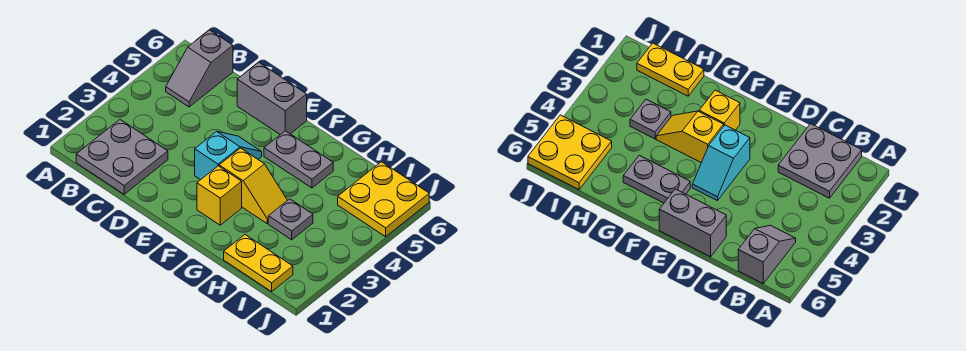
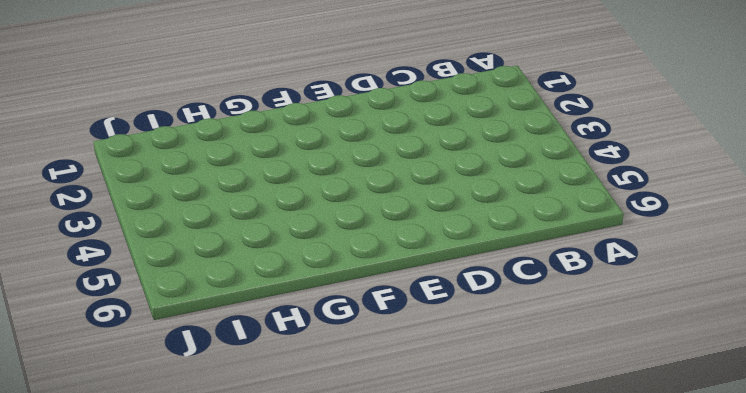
none -> grey 2x2 plate [76,120,168,194]
none -> grey 1x2 slope [166,30,233,107]

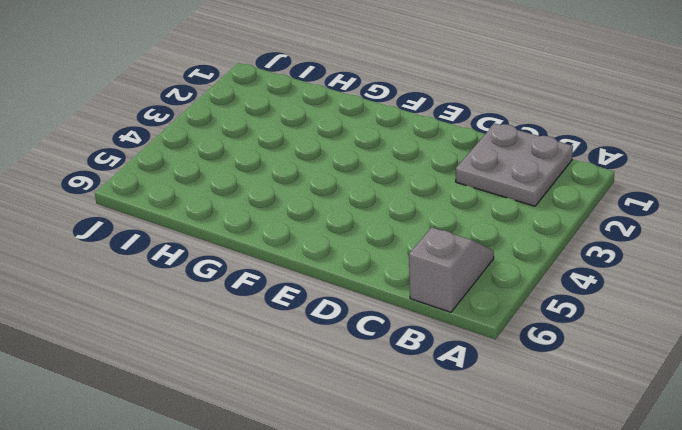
none -> grey 1x2 brick [237,62,307,135]
none -> cyan 1x2 slope [195,131,262,180]

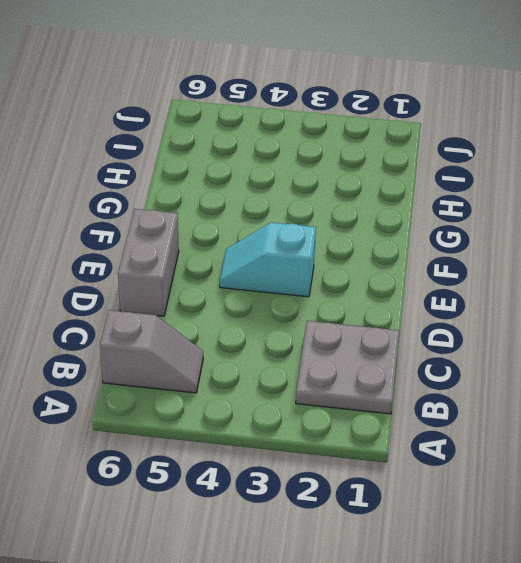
none -> yellow 1x1 brick [197,166,242,225]
none -> yellow 1x2 slope [219,148,287,223]

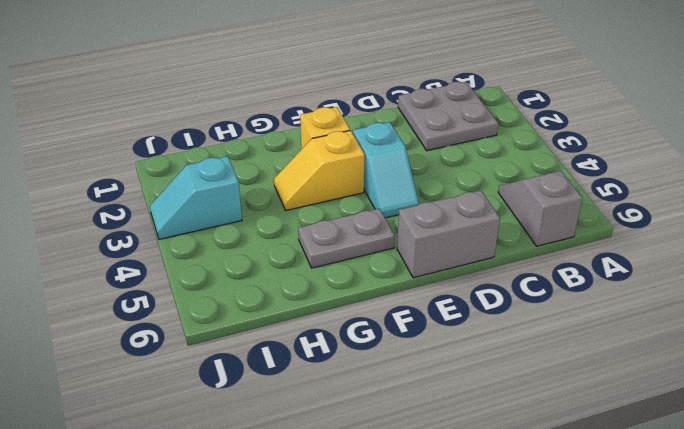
cyan 1x2 slope [150,156,242,239] -> none
none -> yellow 1x2 plate [224,235,293,292]
none -> grey 1x1 plate [268,199,313,240]

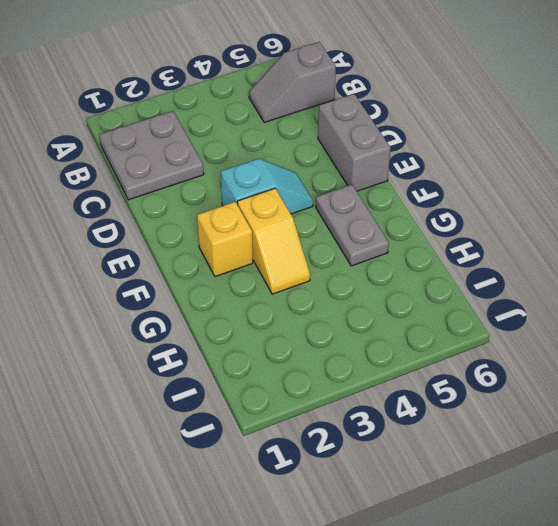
none -> yellow 1x2 plate [224,235,293,292]
none -> grey 1x1 plate [268,199,313,240]

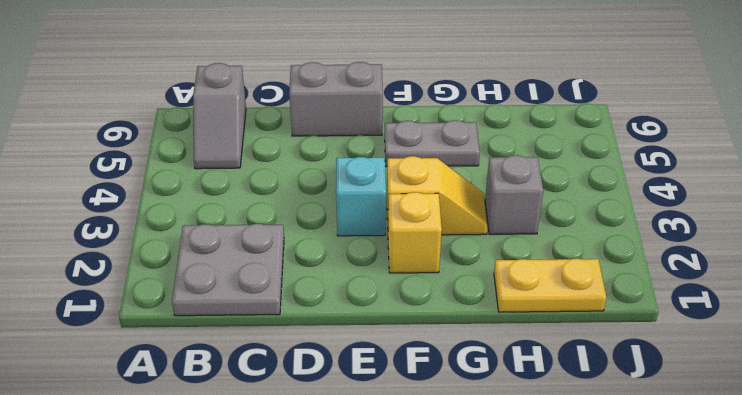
grey 1x1 brick [485,155,543,234] -> grey 1x1 plate [268,199,313,240]
none -> yellow 2x2 plate [338,162,429,237]

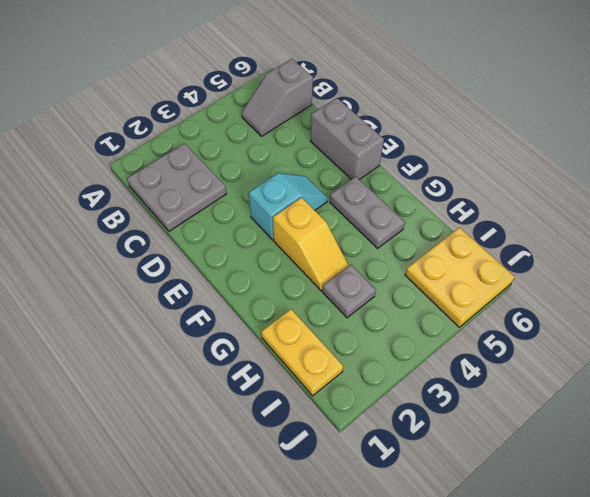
none -> yellow 1x1 brick [197,166,242,225]

